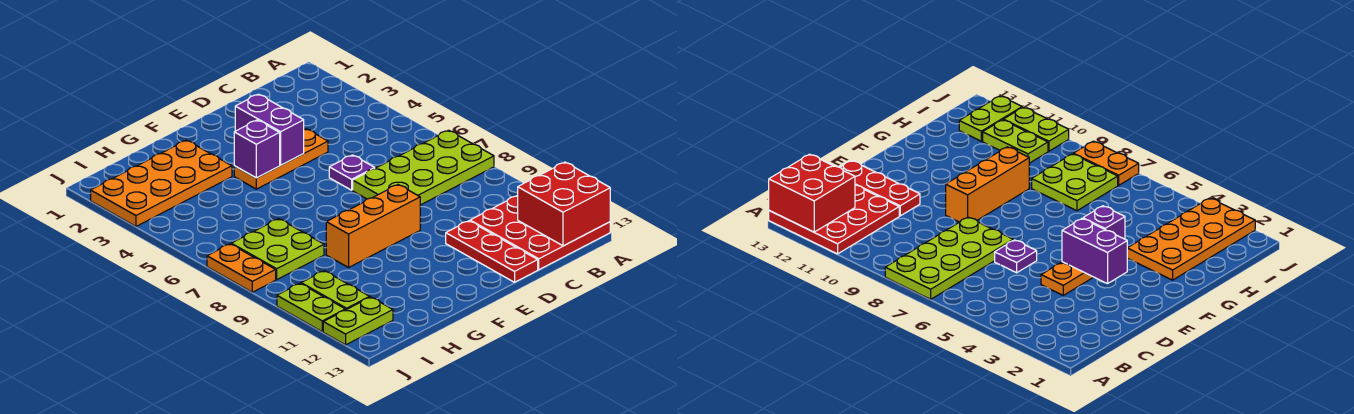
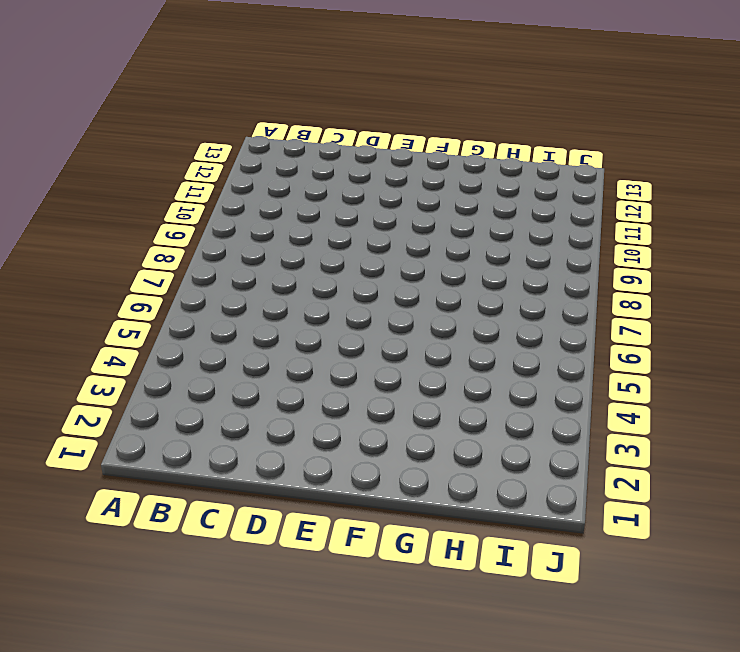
none -> lime 2x4 plate [353,130,494,205]
none -> red 3x3 plate [470,195,610,270]
none -> orange 1x3 plate [234,129,328,189]

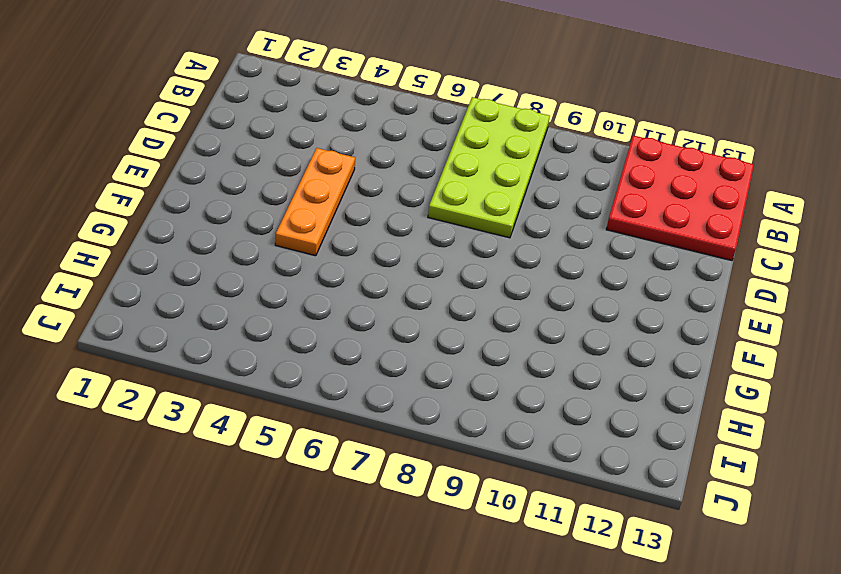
none -> purple 1x1 plate [329,155,375,190]
none -> red 1x3 plate [446,221,538,282]
none -> orange 1x3 brick [326,185,420,268]

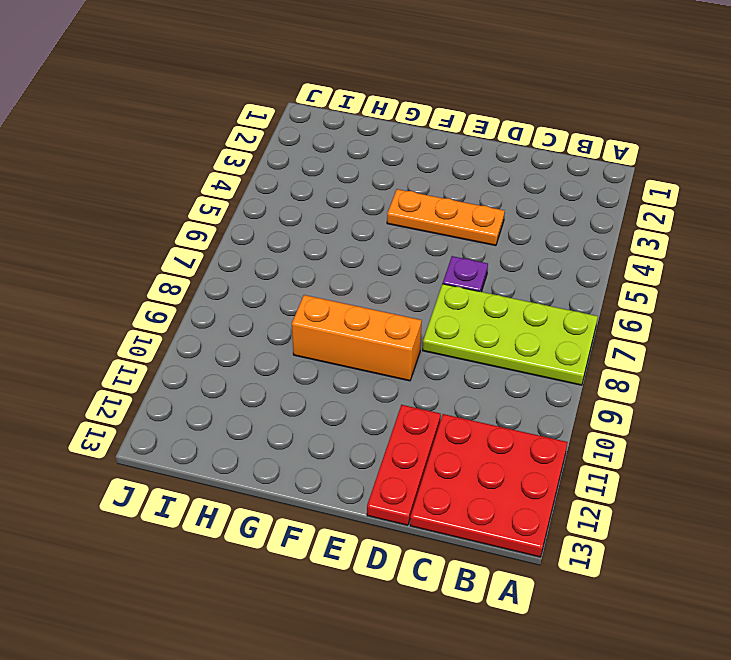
none -> orange 2x4 plate [91,140,232,226]
none -> lime 2x2 plate [231,219,324,280]
none -> lime 1x2 plate [301,271,370,310]

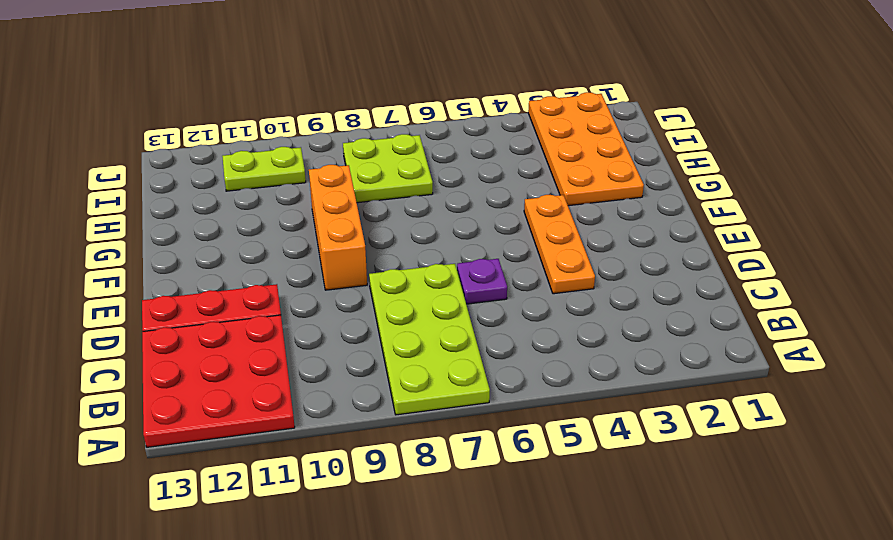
none -> lime 1x2 plate [323,297,393,345]
none -> orange 1x2 plate [207,244,276,292]
none -> lime 1x2 plate [277,284,345,332]

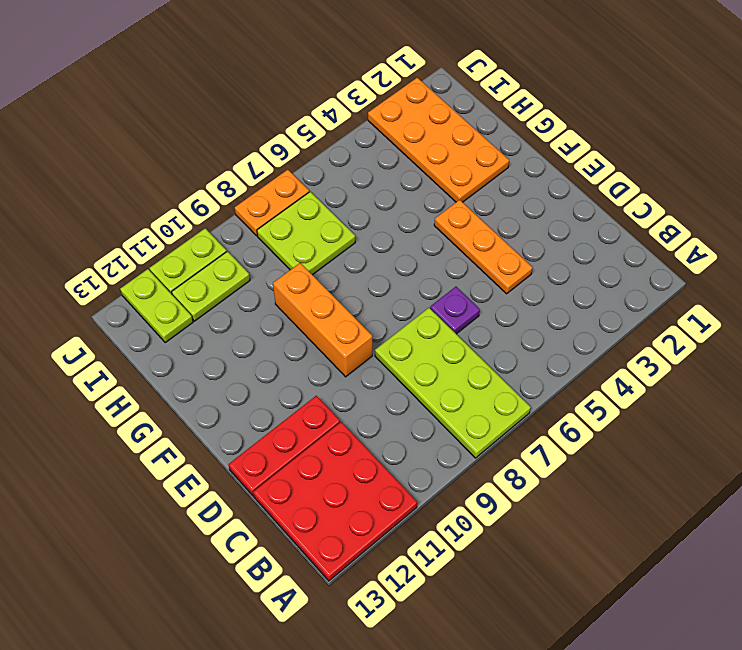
none -> red 2x2 brick [518,162,610,246]
none -> purple 1x2 brick [235,94,304,165]
none -> purple 1x1 brick [234,120,280,178]

